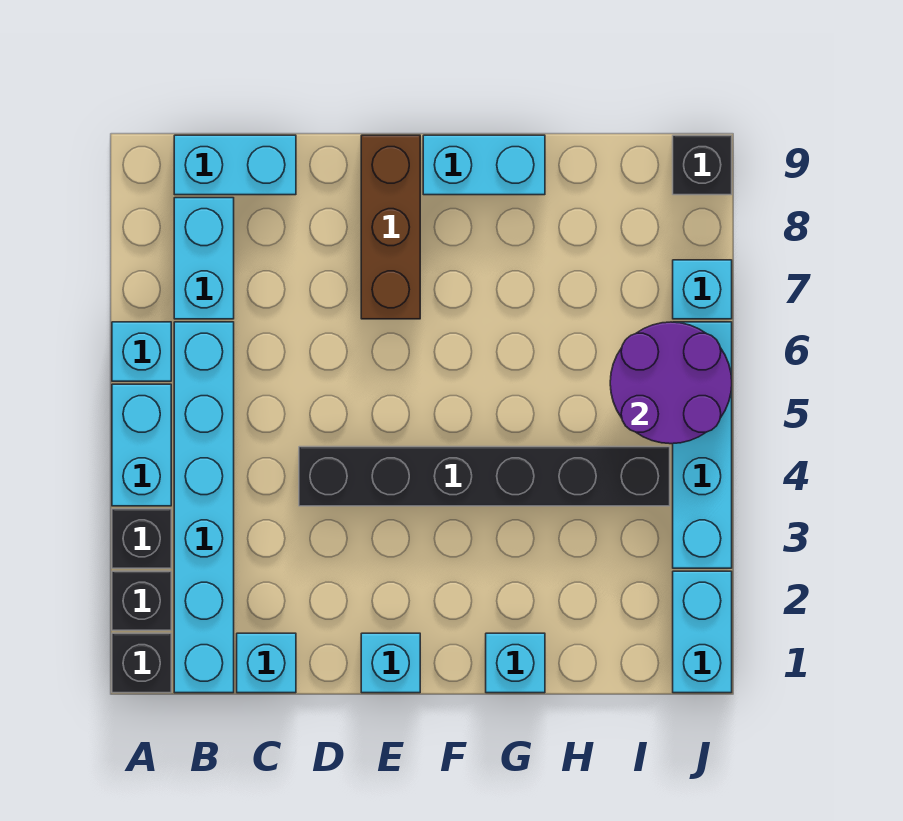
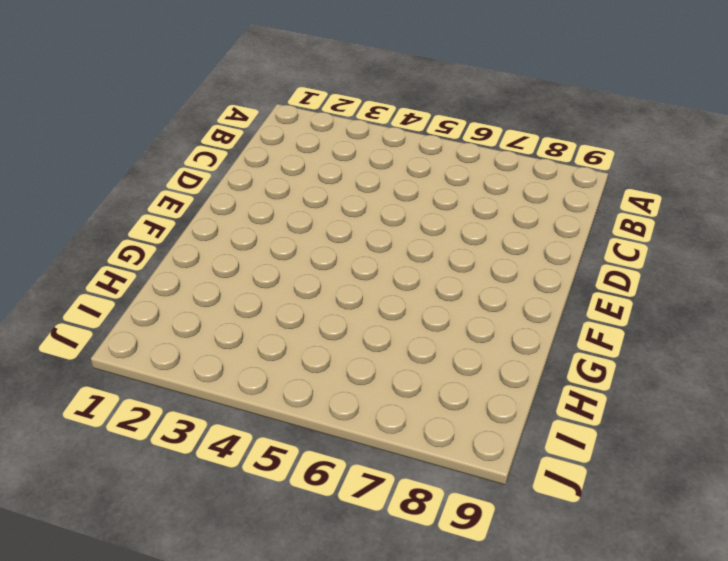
none -> black 1x1 brick [112,633,171,693]
none -> black 1x1 brick [112,571,171,630]
none -> black 1x1 brick [112,509,171,568]

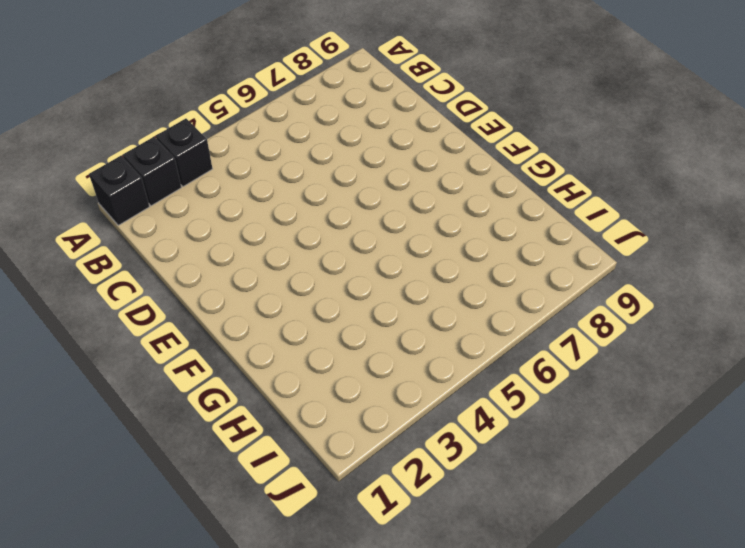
none -> cyan 1x2 brick [112,384,171,506]
none -> cyan 1x1 brick [112,322,171,381]
none -> cyan 1x6 brick [174,322,234,693]

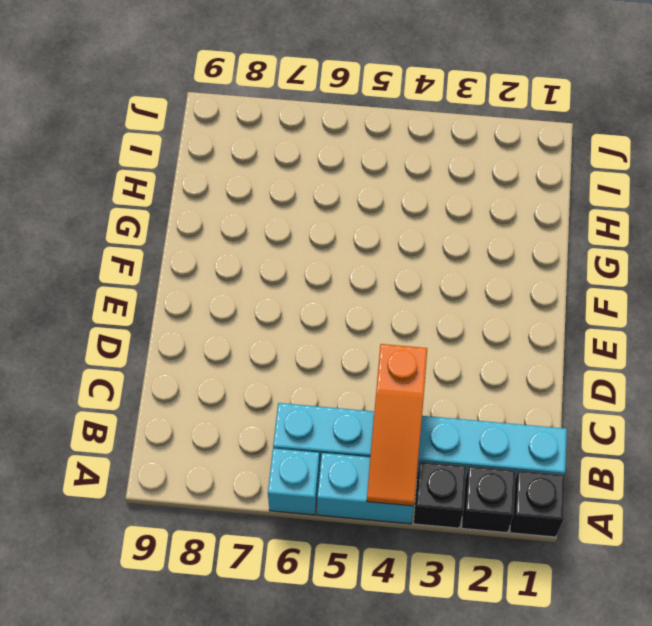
orange 1x3 slope [367,344,427,506] -> none
none -> cyan 1x2 brick [174,198,234,319]
none -> cyan 1x2 brick [174,135,296,195]
none -> cyan 1x1 brick [237,633,296,693]

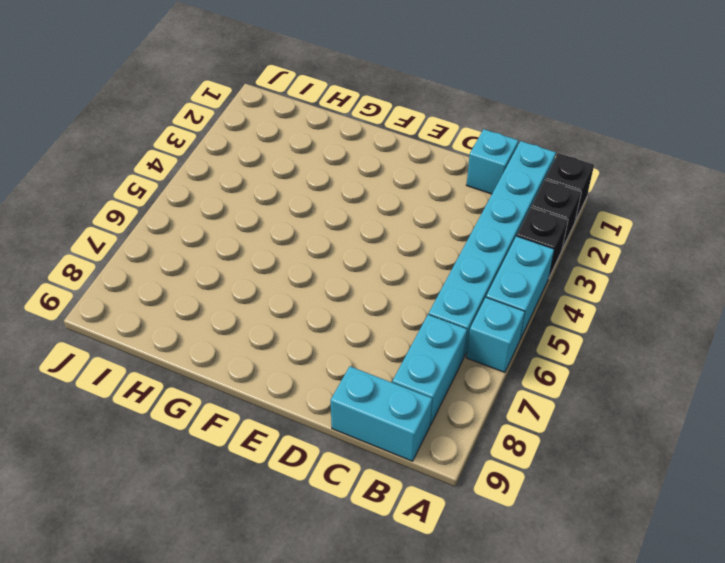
none -> black 1x6 brick [299,447,670,506]
none -> cyan 1x1 brick [361,633,420,693]
none -> brown 1x3 brick [361,135,420,319]

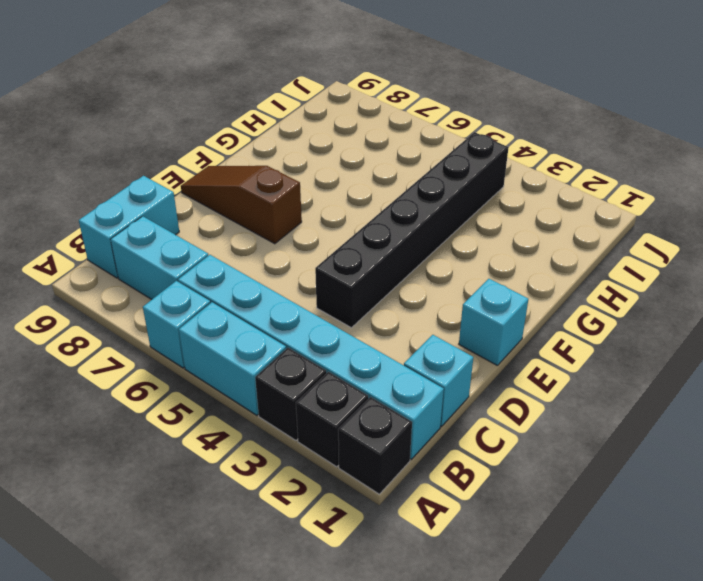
brown 1x3 slope [181,166,302,244] -> brown 1x3 brick [361,135,420,319]
none -> cyan 1x2 brick [423,135,545,195]
none -> cyan 1x1 brick [486,633,545,693]
none -> cyan 1x2 brick [673,571,732,693]

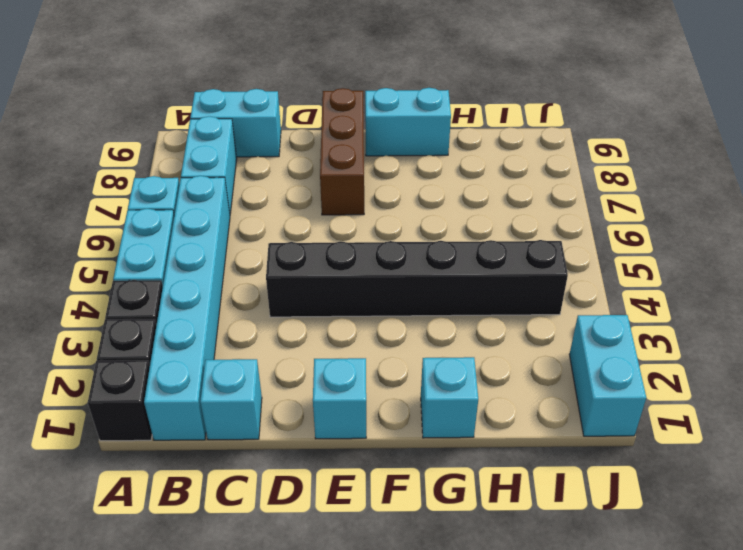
none -> cyan 1x4 brick [673,322,732,568]
none -> cyan 1x1 brick [673,260,732,319]
none -> black 1x1 brick [673,135,732,195]

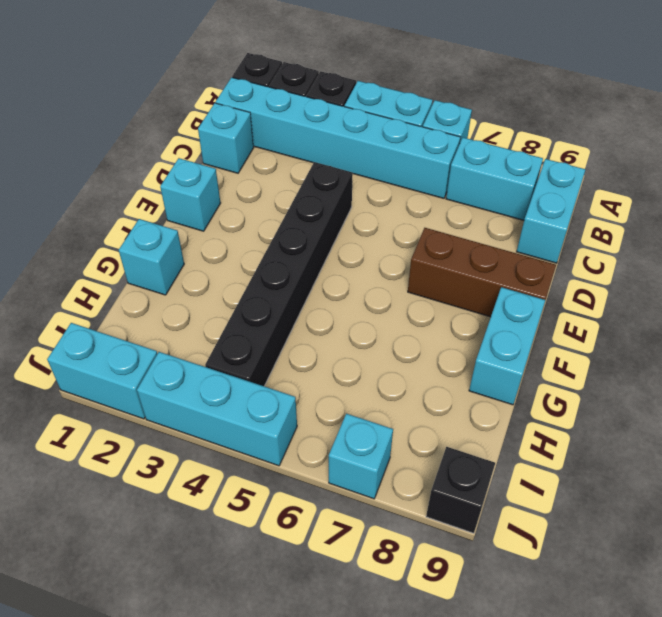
cyan 1x3 brick [137,352,297,466] -> cyan 1x4 brick [673,322,732,568]
none -> purple 2x2 round brick [610,322,732,444]

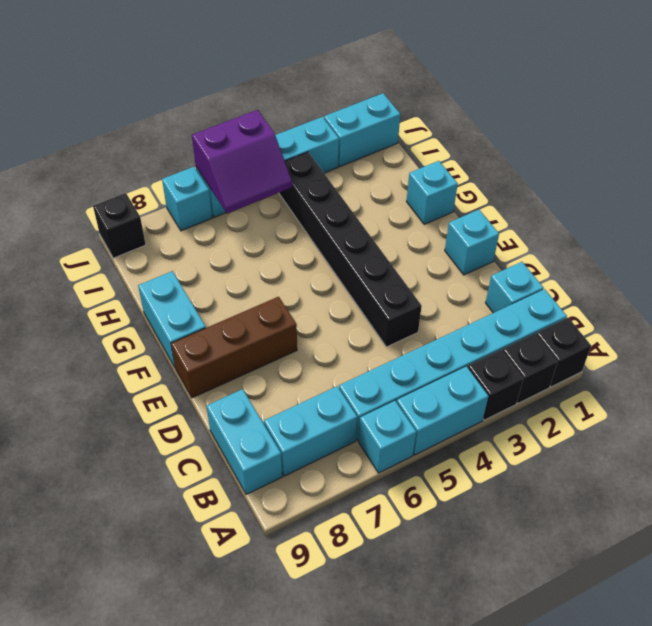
purple 2x2 slope [192,110,292,213] -> purple 2x2 round brick [610,322,732,444]

